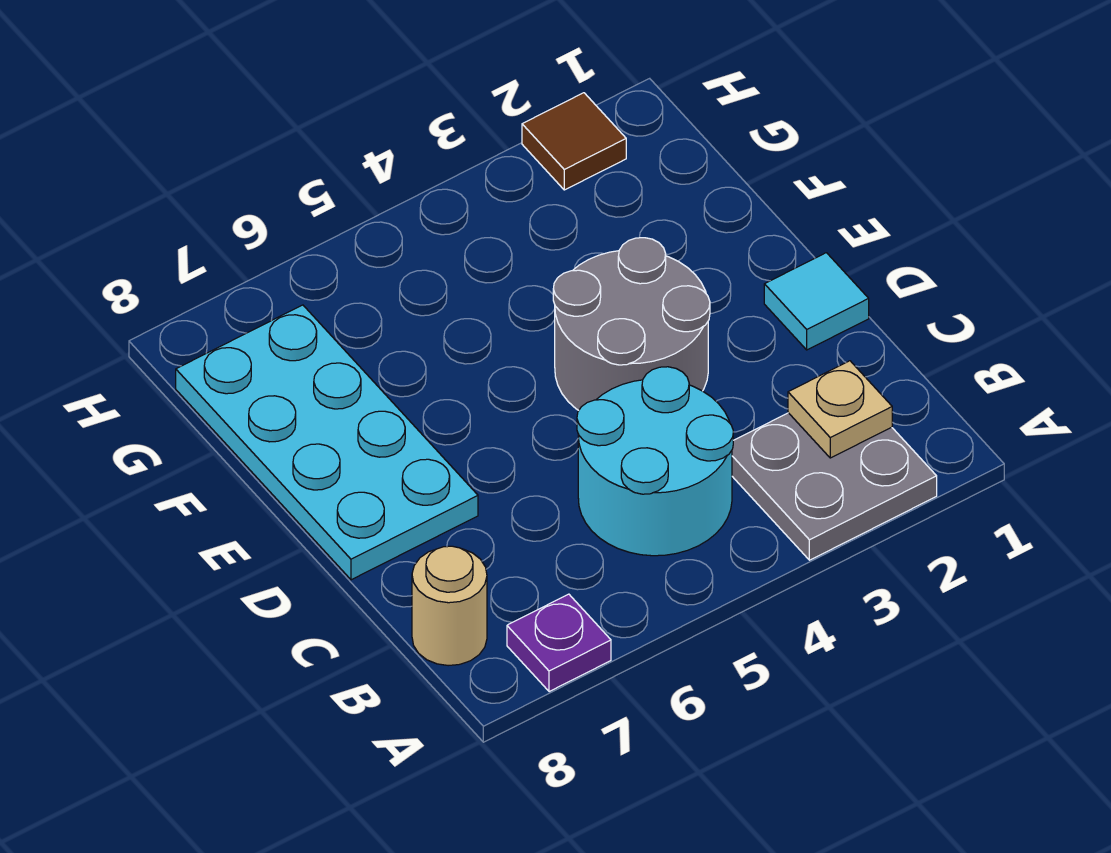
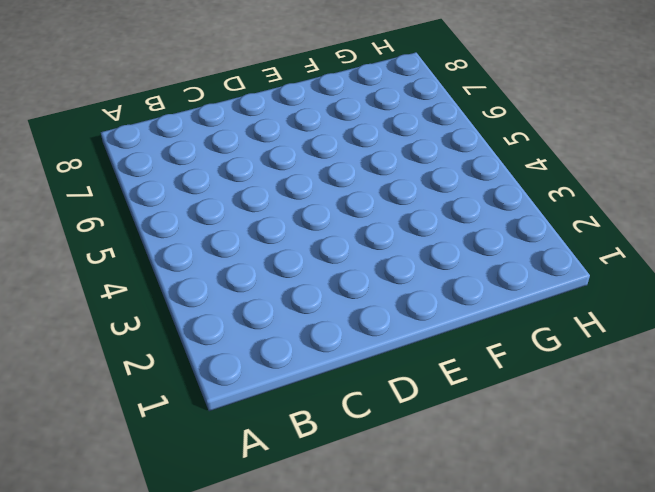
none -> grey 2x2 plate [732,413,937,560]
none -> purple 1x1 plate [507,594,611,692]

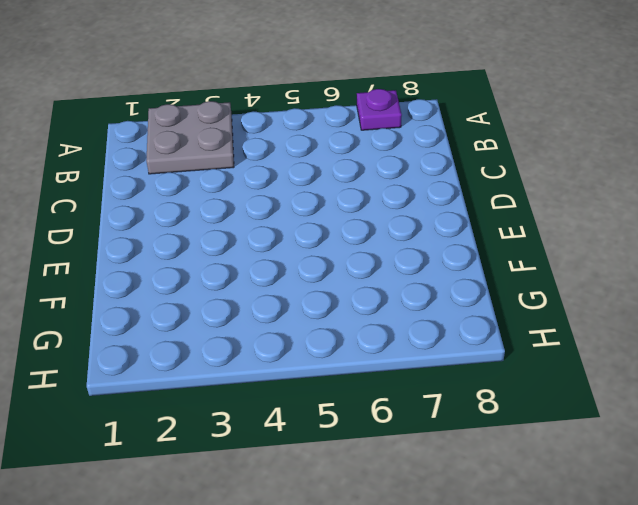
none -> cyan 2x2 round brick [577,367,733,556]
none -> tan 1x1 round brick [412,546,487,666]

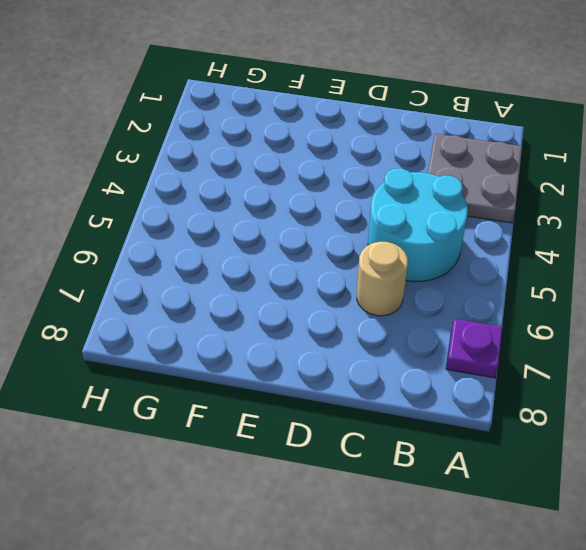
tan 1x1 round brick [357,242,408,316] -> tan 1x1 round brick moved to [412,546,487,666]
none -> cyan 1x1 tile [764,253,869,350]
none -> grey 2x2 round brick [553,238,710,410]

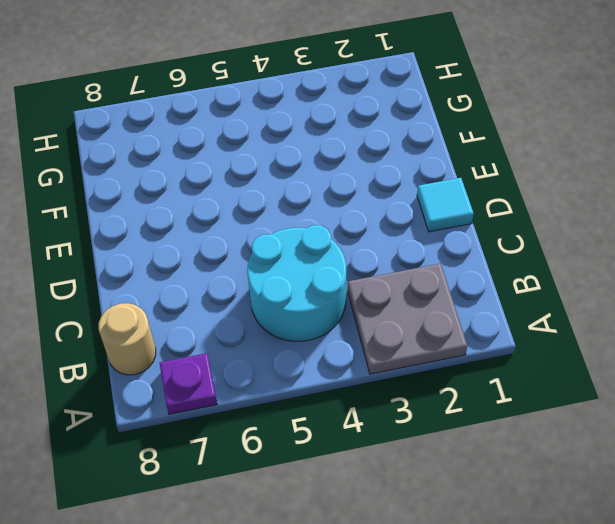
none -> grey 2x2 round brick [553,238,710,410]
none -> cyan 2x4 plate [176,305,478,580]

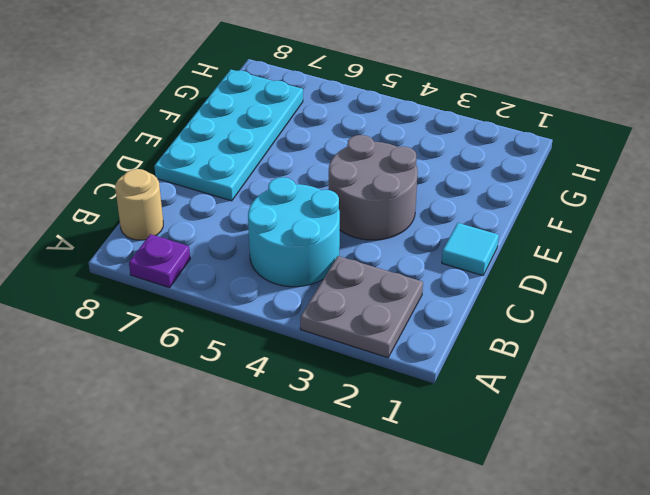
none -> brown 1x1 tile [522,93,626,190]
none -> tan 1x1 plate [788,361,892,458]

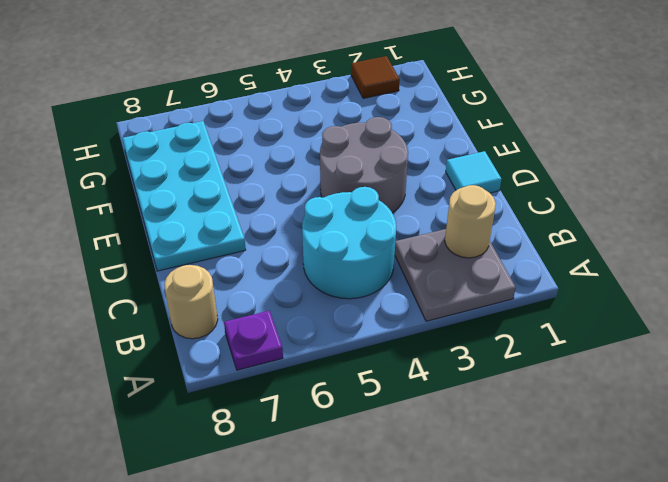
tan 1x1 round brick [445,185,496,258] -> tan 1x1 plate [788,361,892,458]

